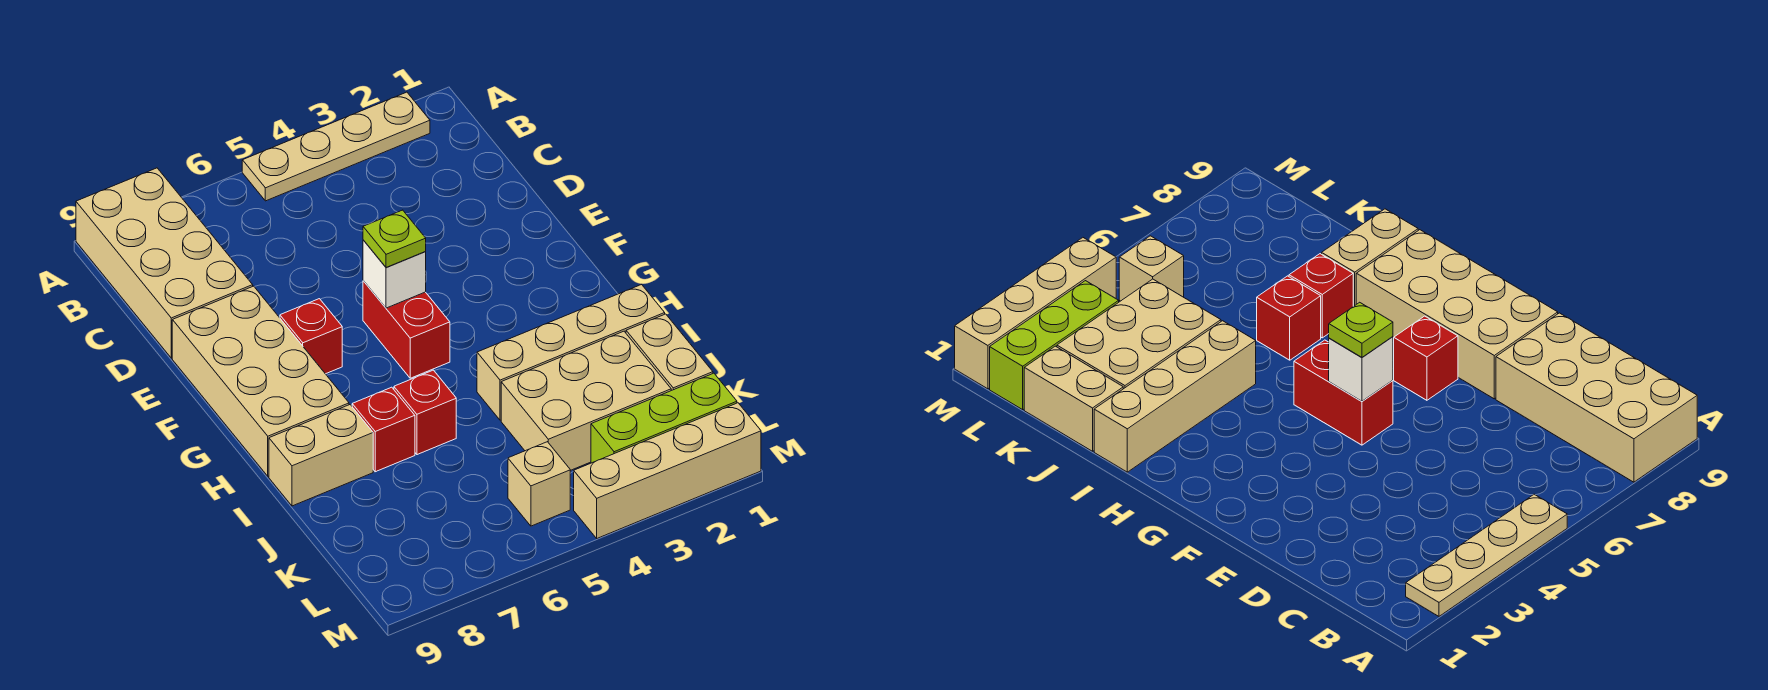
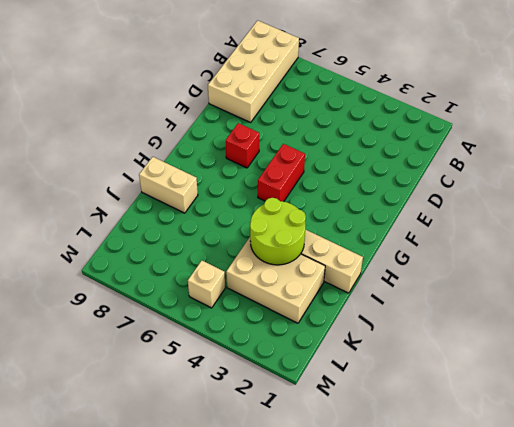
lime 2x2 round brick [250,198,306,265] -> none
none -> tan 1x4 plate [242,92,430,201]
none -> tan 2x4 brick [172,286,349,476]
none -> red 1x1 brick [394,370,456,455]

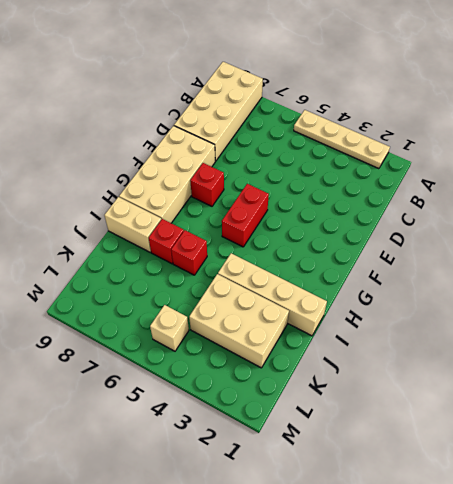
none -> tan 1x2 brick [626,314,713,390]
none -> lime 1x3 brick [591,373,737,463]
none -> tan 1x4 brick [574,403,761,538]

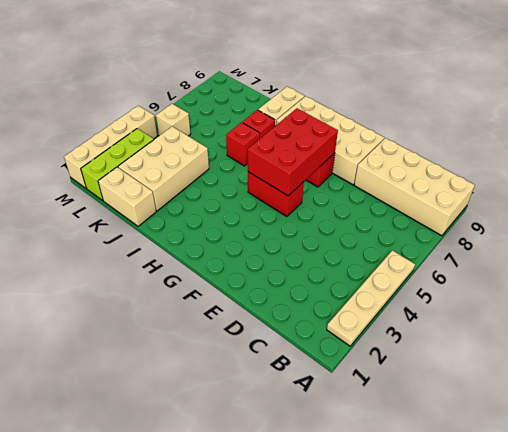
red 2x3 brick [248,108,338,196] -> white 1x1 brick [363,240,426,308]
none -> tan 1x4 brick [477,285,665,420]
none -> lime 1x1 plate [363,210,426,267]

